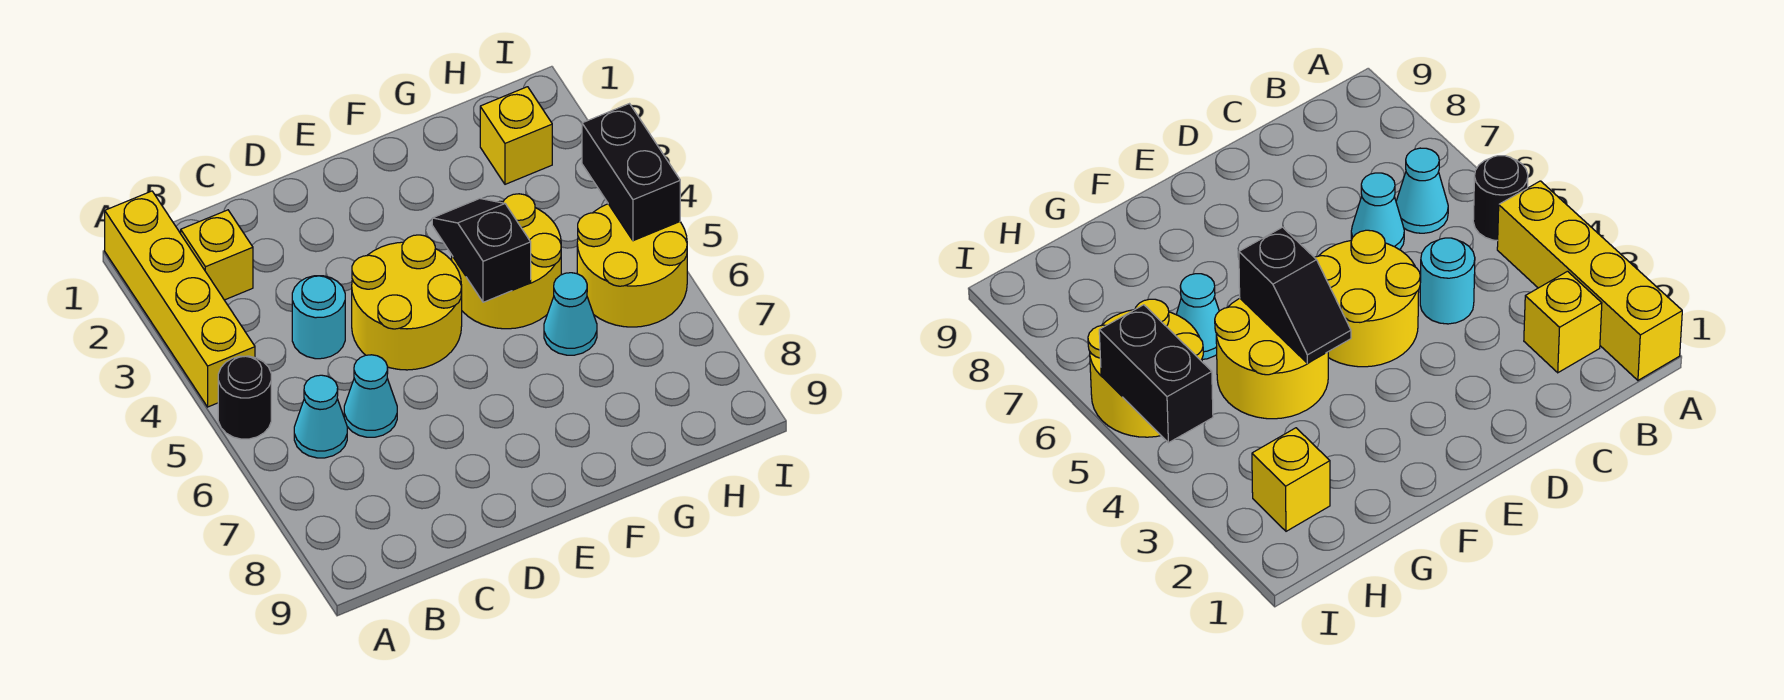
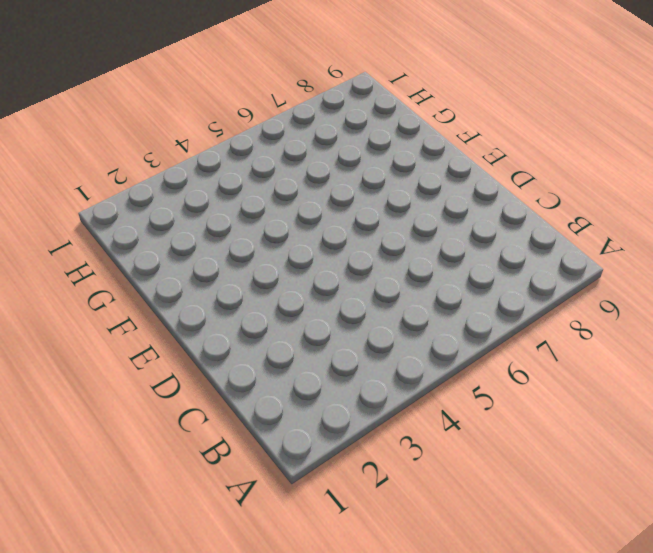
none -> yellow 1x4 brick [105,191,255,407]
none -> black 1x1 round brick [218,356,271,439]
none -> yellow 1x1 brick [181,210,253,300]

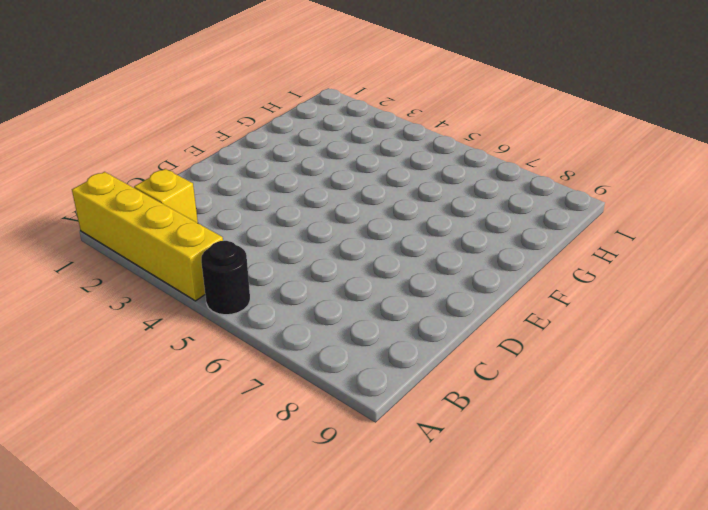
none -> cyan 1x1 cone [294,375,347,458]
none -> cyan 1x1 round brick [292,276,345,359]
none -> cyan 1x1 cone [344,355,397,437]

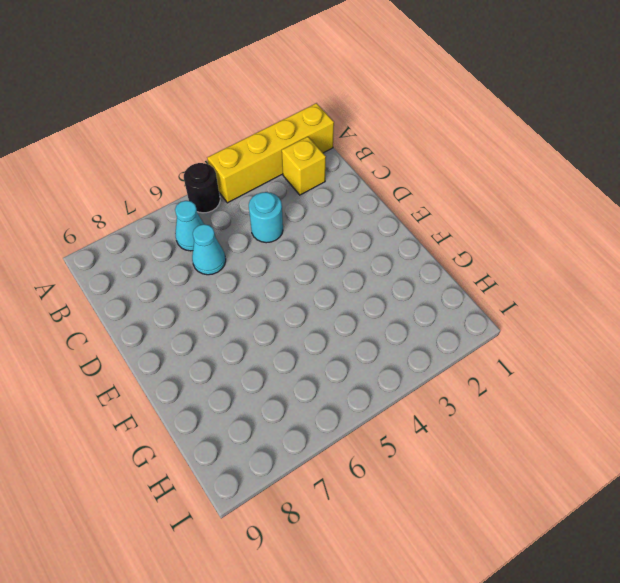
none -> yellow 2x2 round brick [352,235,462,370]
none -> yellow 2x2 round brick [452,194,561,329]
none -> cyan 1x1 cone [544,273,597,355]

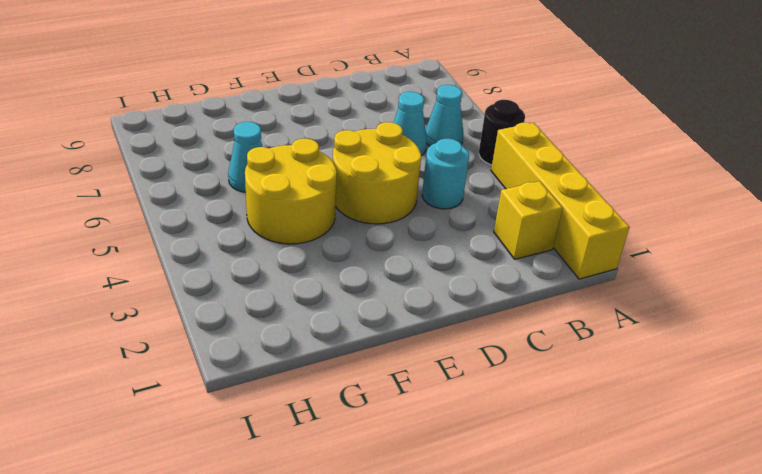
none -> yellow 1x1 brick [480,87,552,184]
none -> yellow 2x2 round brick [577,204,687,327]
none -> black 1x2 slope [432,199,531,302]

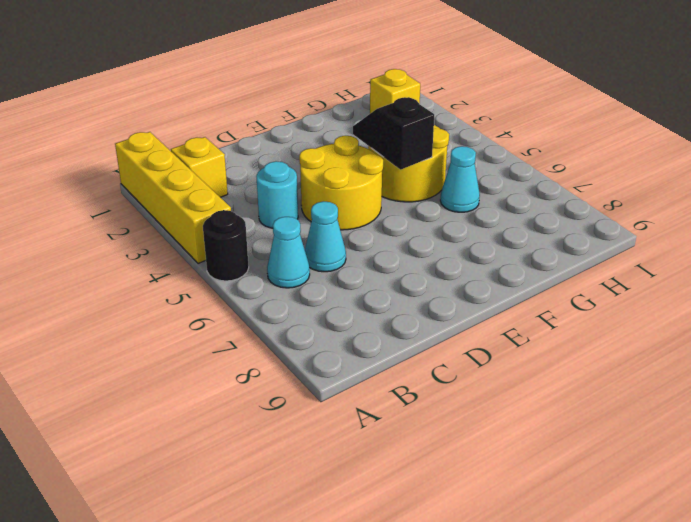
none -> yellow 2x2 round brick [577,204,687,327]
none -> black 1x2 brick [582,104,680,241]

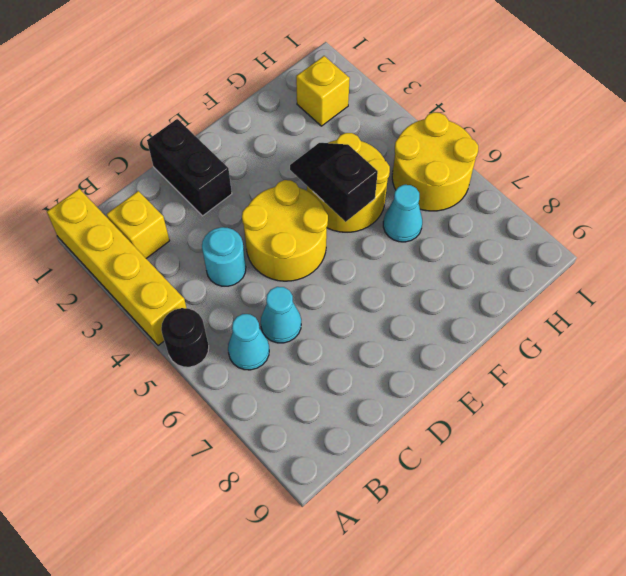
black 1x2 brick [147,119,232,216] -> black 1x2 brick moved to [582,104,680,241]

